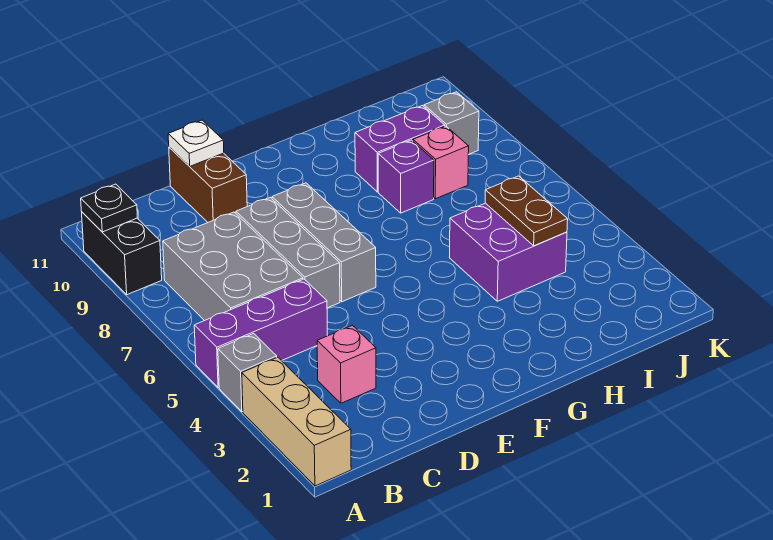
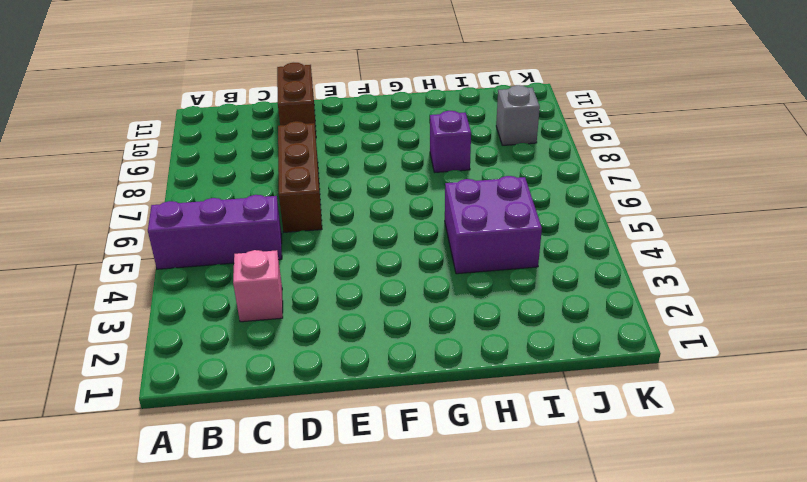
brown 1x3 brick [278,121,322,232] -> grey 1x3 brick [236,197,340,308]
none -> tan 1x3 brick [242,357,351,486]
none -> grey 1x1 brick [218,334,277,412]
none -> black 1x2 brick [82,212,162,295]

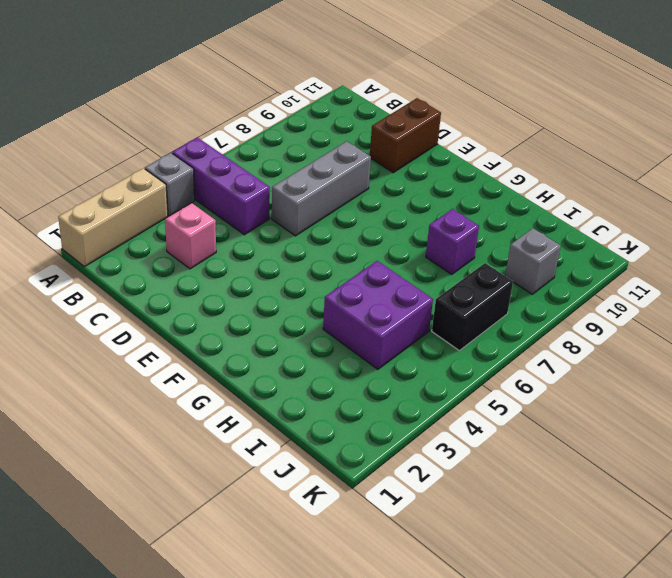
black 1x2 brick [432,263,513,350] -> black 1x2 brick moved to [82,212,162,295]
none -> grey 2x3 brick [163,212,303,321]
none -> grey 1x3 brick [272,183,376,302]
none -> purple 1x2 brick [355,106,445,192]

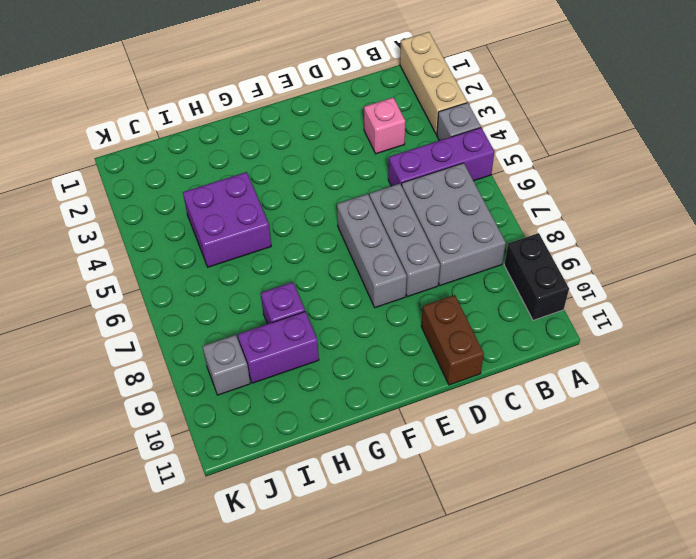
none -> pink 1x1 brick [413,126,469,199]
none -> black 1x1 plate [81,184,137,232]
none -> white 1x1 plate [168,120,224,166]

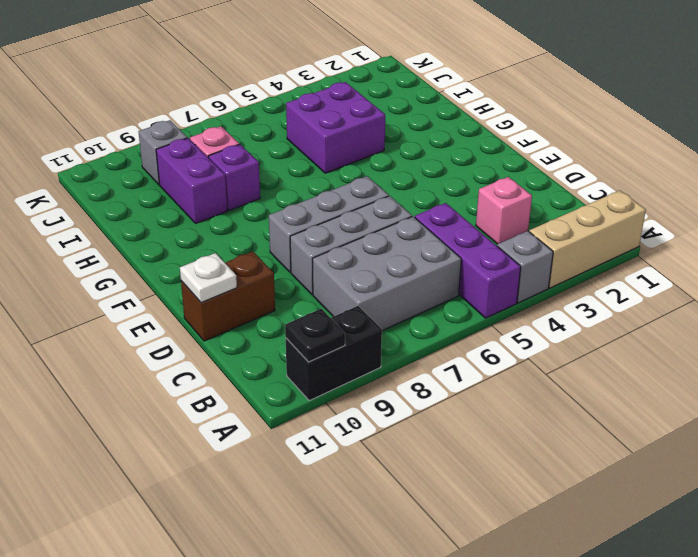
none -> brown 1x2 plate [485,176,568,246]

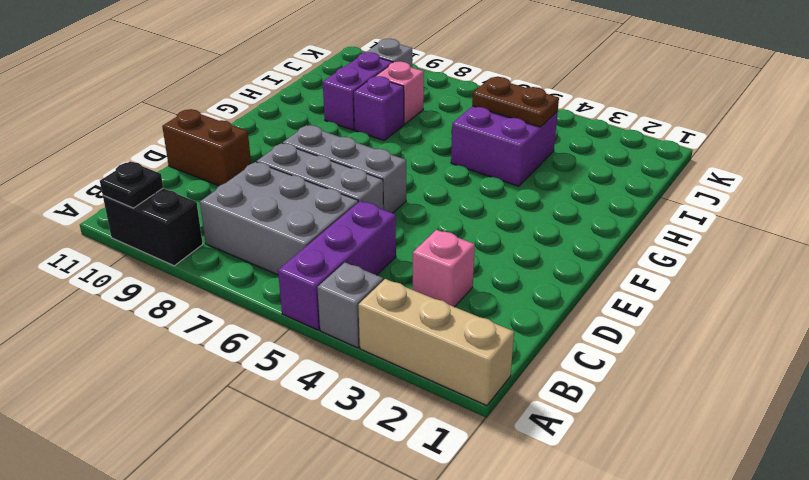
none -> white 1x1 plate [168,120,224,166]

